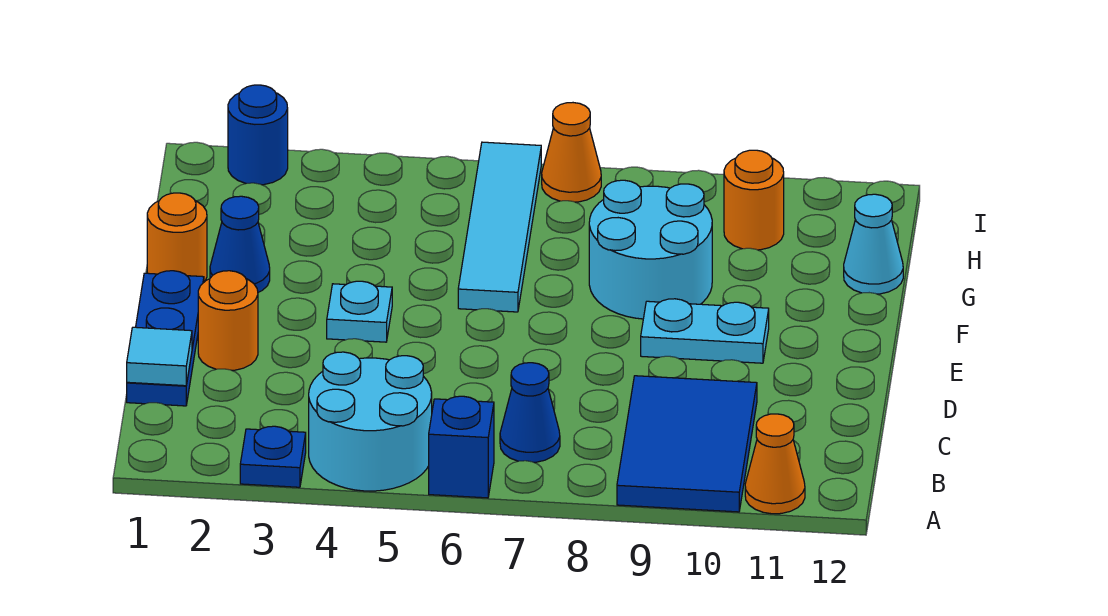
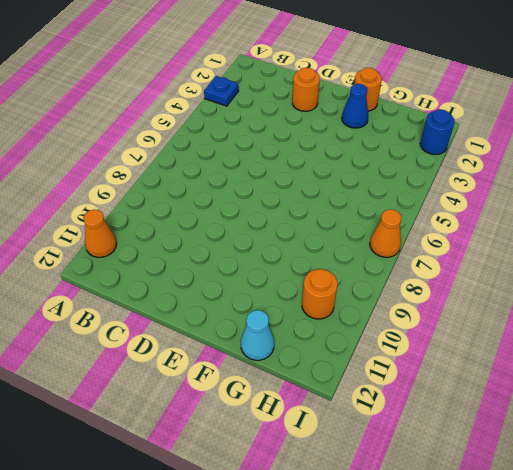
none -> cyan 2x2 round brick [309,352,432,491]
none -> blue 1x1 brick [429,396,494,498]
none -> blue 2x3 tile [617,376,757,512]

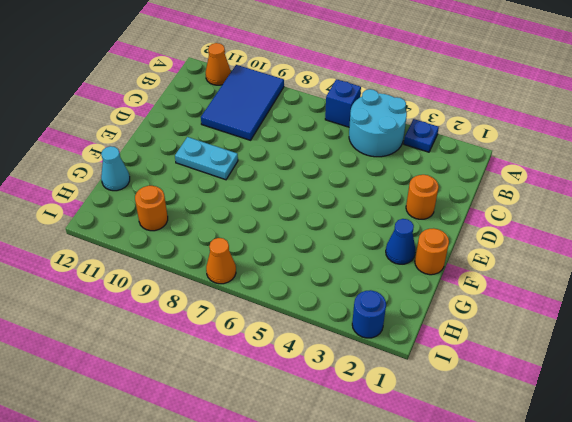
none -> blue 1x1 cone [500,363,560,462]
none -> blue 1x3 plate [127,271,204,406]
none -> cyan 1x1 plate [327,281,392,342]

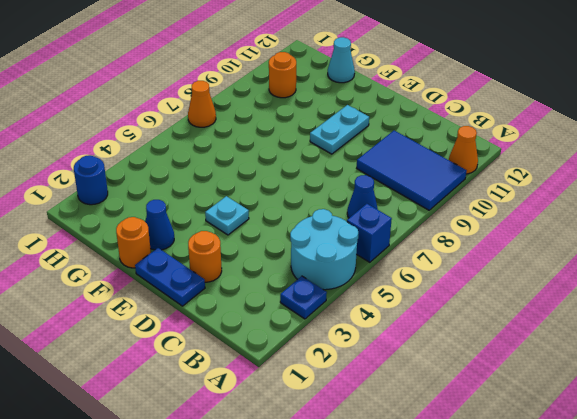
blue 1x2 plate [135,248,205,306] -> blue 1x3 plate [127,271,204,406]
none -> cyan 1x4 tile [458,142,541,312]
none -> cyan 2x2 round brick [589,180,712,319]
none -> cyan 1x1 tile [127,327,192,386]

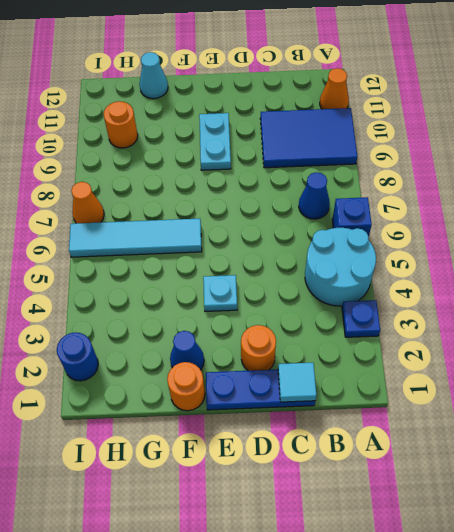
none -> cyan 2x2 round brick [589,180,712,319]

